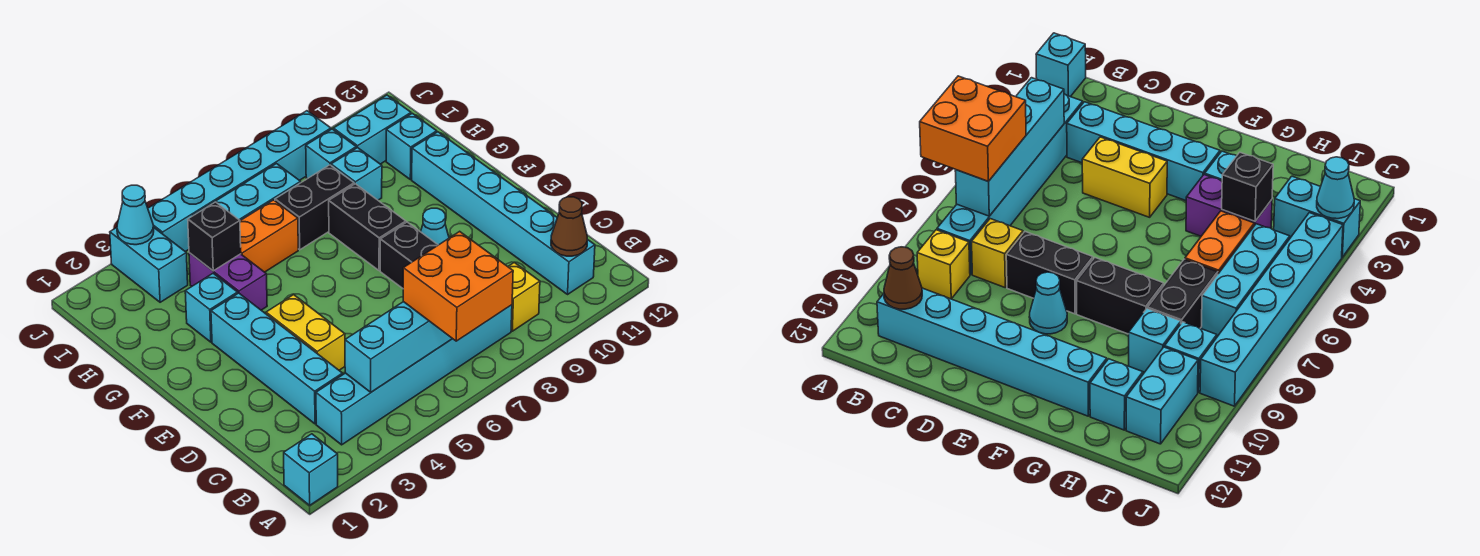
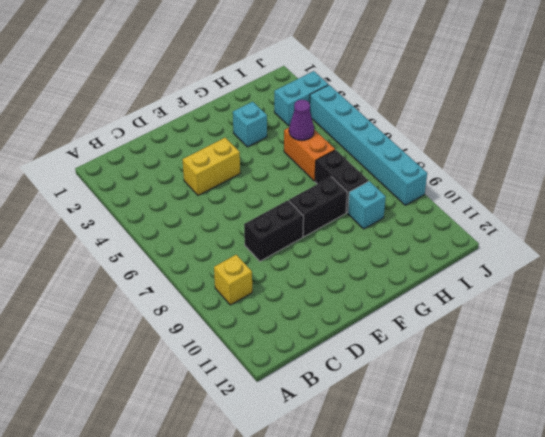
purple 1x1 cone [289,100,314,141] -> none
none -> cyan 1x1 brick [284,434,338,505]
none -> cyan 1x6 brick [316,305,512,445]
none -> cyan 1x6 brick [412,132,595,294]

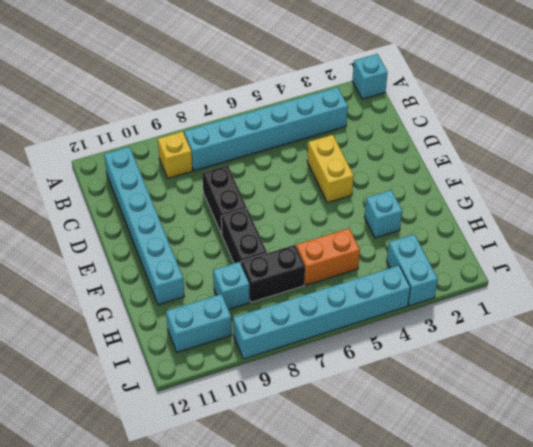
none -> cyan 1x4 brick [211,293,343,424]
none -> yellow 1x1 brick [972,219,1023,287]
none -> cyan 1x1 cone [421,208,449,245]

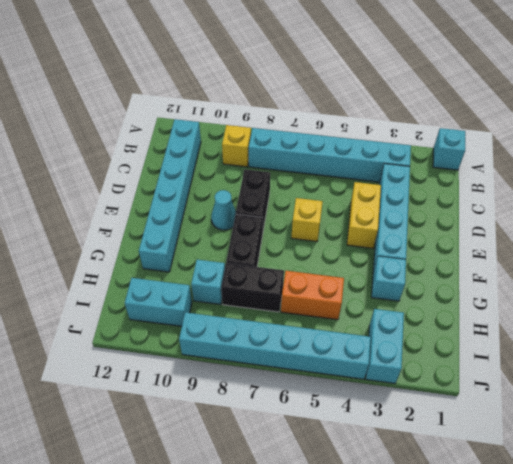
yellow 1x1 brick [291,198,323,242] -> yellow 1x1 brick moved to [972,219,1023,287]
none -> purple 1x2 brick [189,253,267,310]
none -> cyan 1x1 brick [386,113,437,180]
none -> cyan 1x3 brick [193,164,301,221]

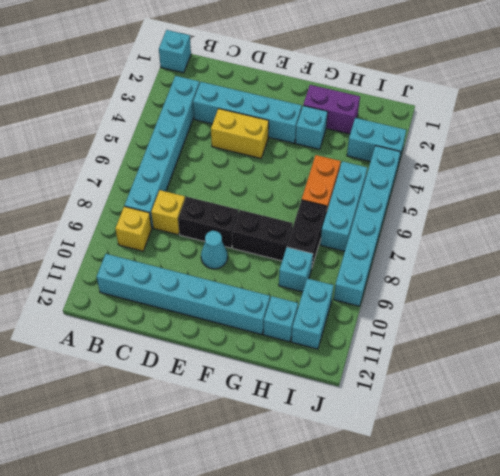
purple 1x2 brick [303,85,360,134] -> purple 1x2 brick moved to [189,253,267,310]
none -> cyan 1x1 brick [306,129,356,179]
none -> cyan 1x4 brick [345,302,452,392]
none -> brown 1x1 cone [551,197,587,256]

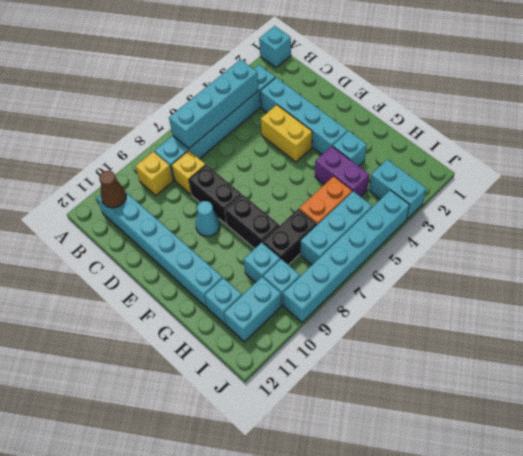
none -> black 1x1 brick [188,202,241,271]
none -> cyan 1x1 cone [117,185,154,245]
none -> orange 2x2 brick [403,231,513,341]

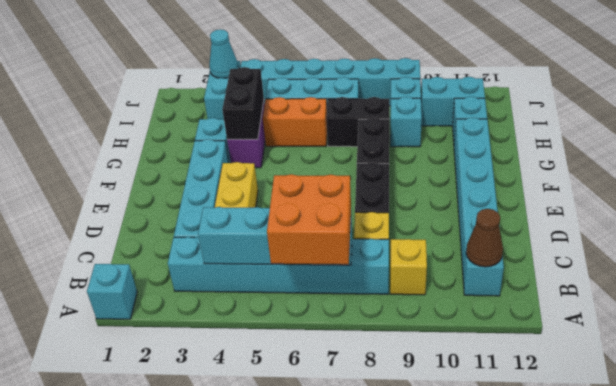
black 1x2 brick [222,67,264,139] -> black 1x1 brick [188,202,241,271]
none -> cyan 1x1 cone [421,208,449,245]

